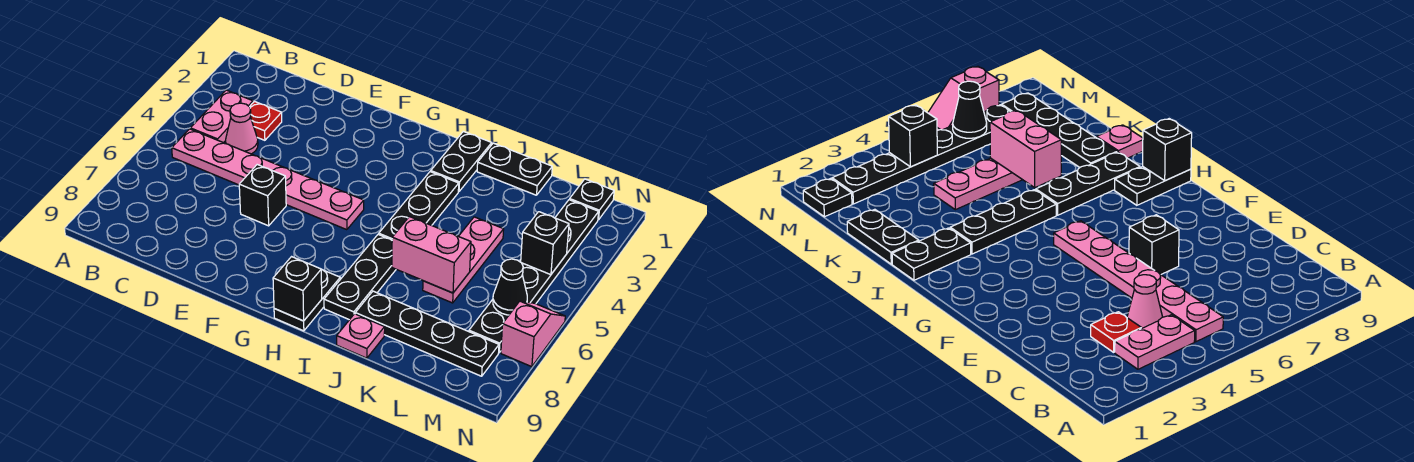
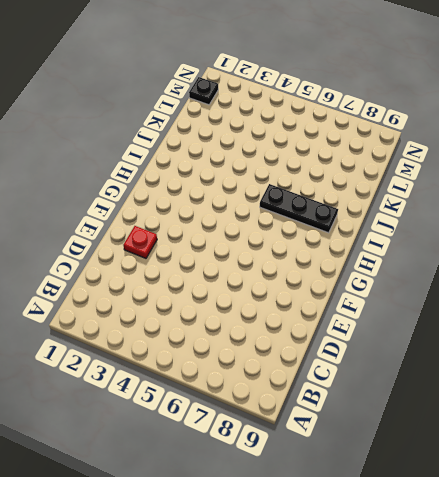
red 1x1 plate [123,226,157,258] -> red 1x1 plate moved to [250,102,282,140]
none -> pink 1x2 plate [190,90,253,143]
none -> pink 1x6 plate [172,129,364,230]
none -> pink 1x1 cone [225,103,258,154]

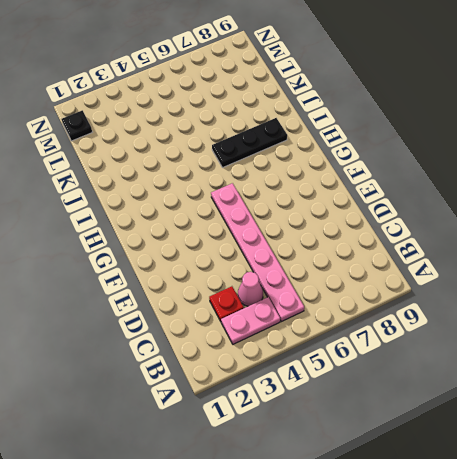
none -> black 1x1 brick [239,165,286,226]
none -> black 1x2 plate [274,269,340,331]
none -> black 1x2 plate [431,131,492,191]

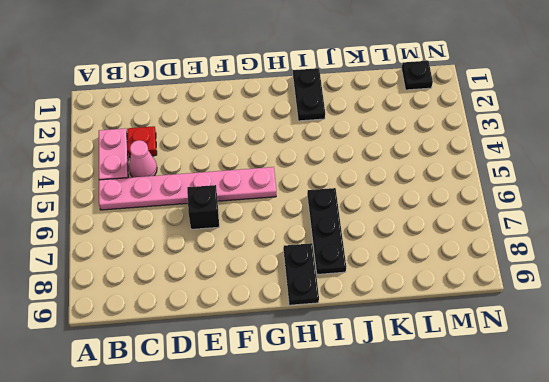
none -> black 1x3 plate [379,172,459,240]
none -> black 1x2 plate [477,143,552,195]
none -> black 1x4 plate [355,291,499,376]

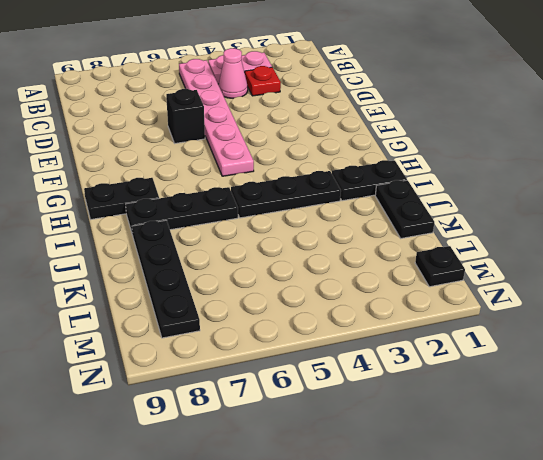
none -> pink 1x1 plate [337,314,385,358]
none -> pink 1x3 plate [423,217,504,303]
none -> black 1x6 plate [469,200,599,353]

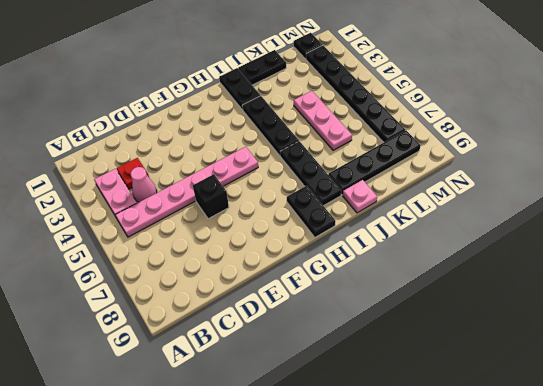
none -> pink 1x2 slope [501,301,565,367]
none -> black 1x1 brick [273,257,322,321]
none -> pink 1x2 brick [392,217,471,293]

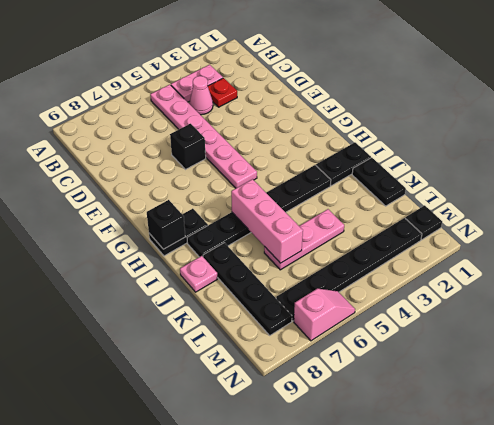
pink 1x3 brick [231,179,303,263] -> pink 1x2 brick [392,217,471,293]
none -> black 1x1 brick [521,212,569,275]
none -> black 1x1 cone [493,259,527,315]

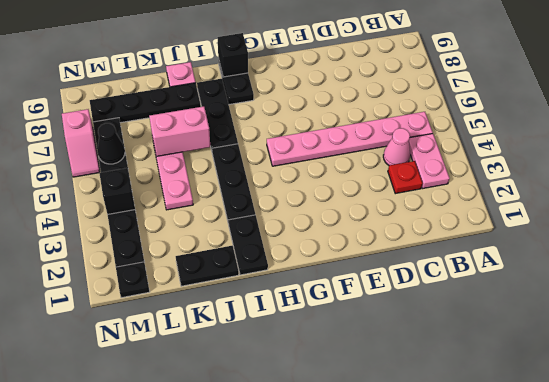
none -> black 1x1 brick [239,165,286,226]

